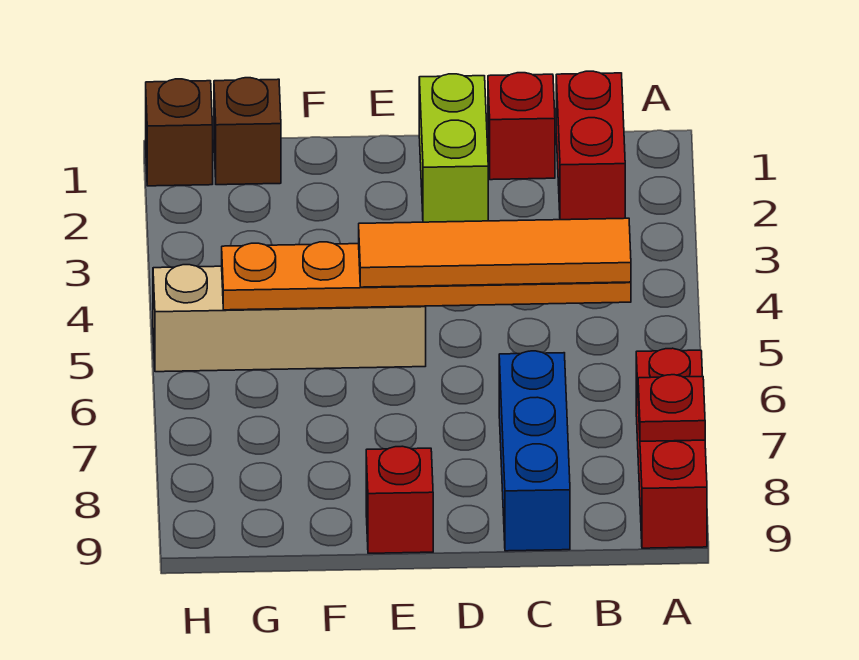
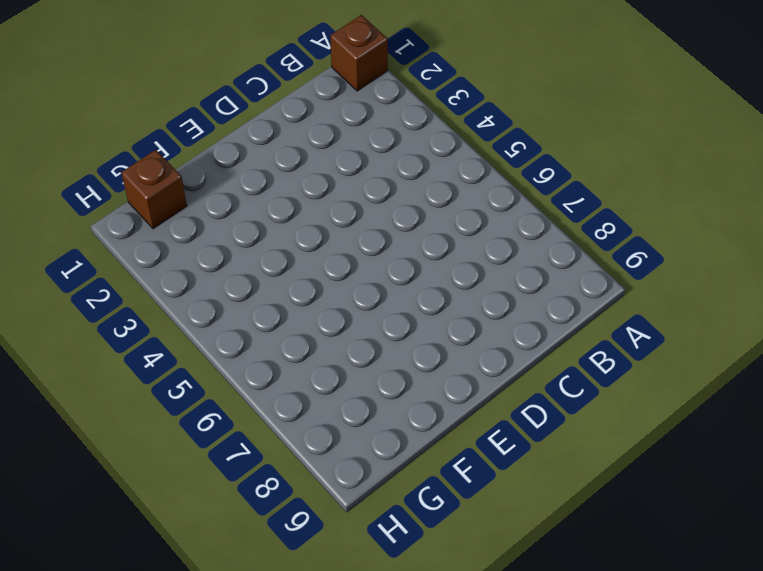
brown 1x1 brick [330,15,388,91] -> brown 1x1 brick moved to [146,79,213,186]
none -> red 1x3 brick [636,348,707,548]
none -> red 1x2 brick [556,71,625,220]
none -> red 1x1 brick [488,73,555,180]

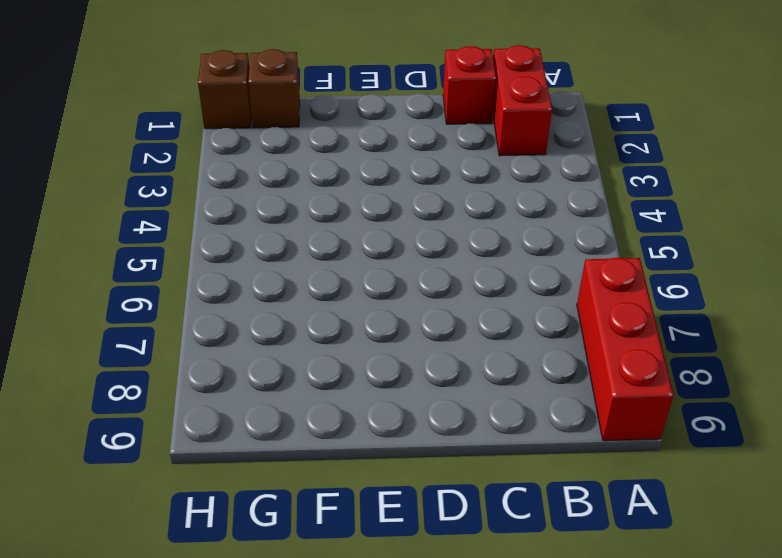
none -> blue 1x3 brick [499,351,570,551]
none -> lime 1x2 brick [419,74,488,222]
none -> tan 1x4 brick [153,265,426,372]

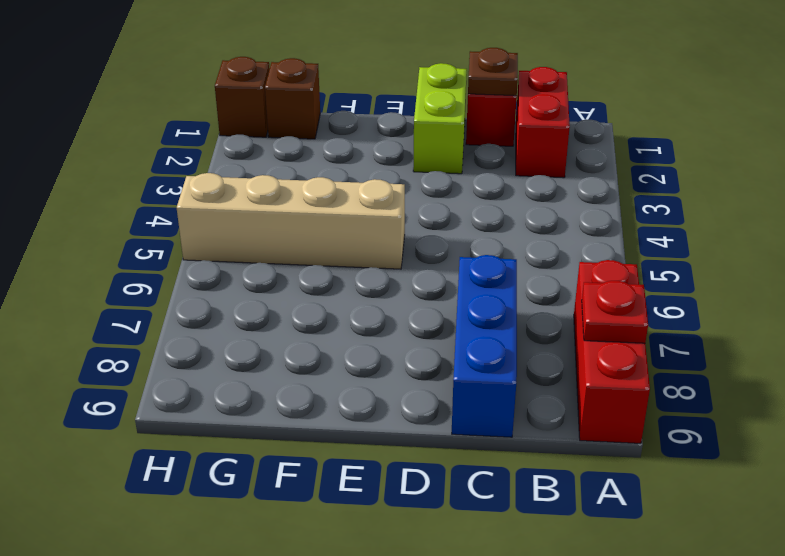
brown 1x1 plate [468,48,518,96] -> none
none -> red 1x1 brick [366,446,433,553]
none -> orange 1x6 plate [222,242,631,310]
none -> orange 1x4 tile [359,218,631,287]

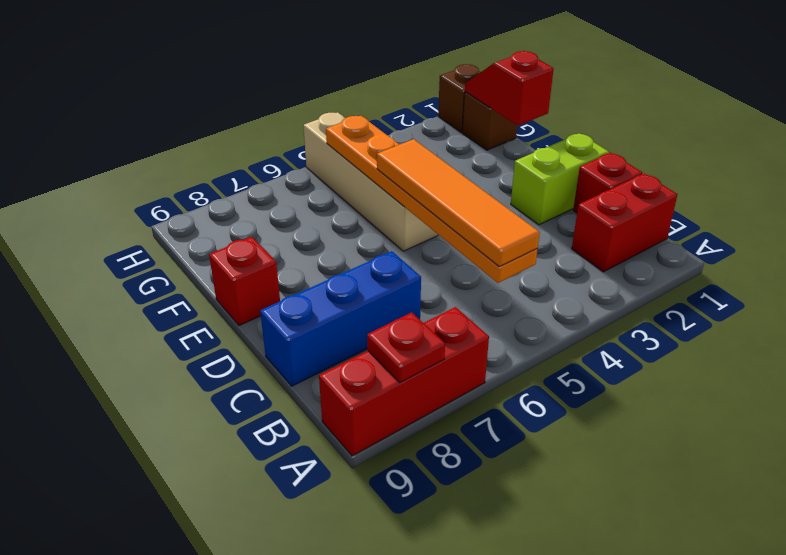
red 1x2 slope [465,51,554,126] -> none

